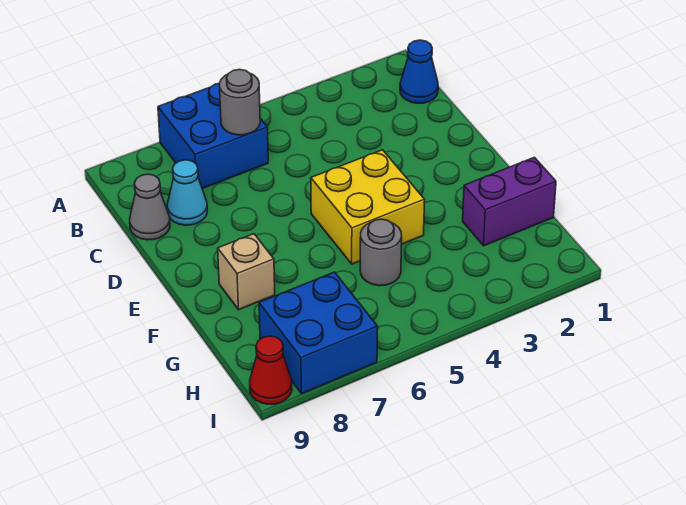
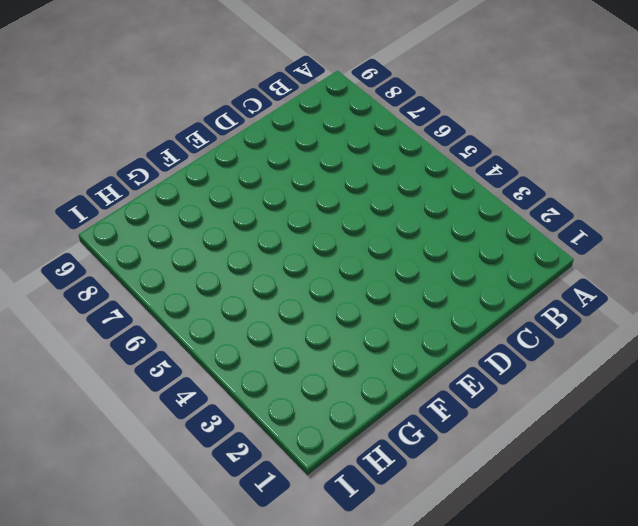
none -> blue 2x2 brick [158,84,268,189]
none -> blue 1x1 cone [400,40,438,103]

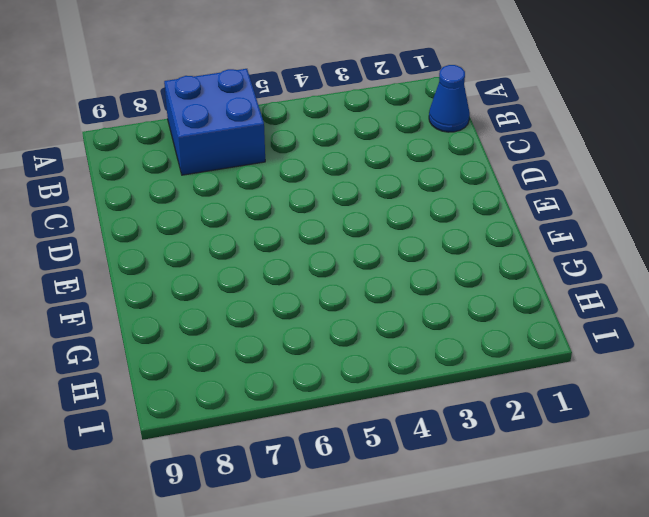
none -> cyan 1x1 cone [167,160,207,225]
none -> grey 1x1 cone [130,174,170,240]

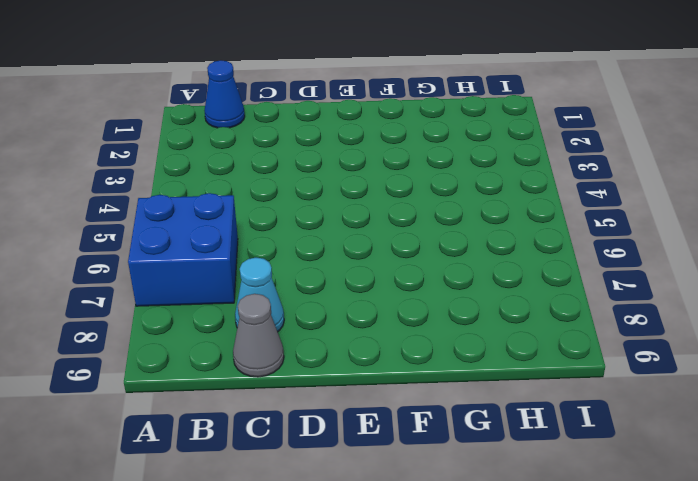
none -> yellow 2x2 brick [311,150,425,264]
none -> tan 1x1 brick [218,234,275,310]

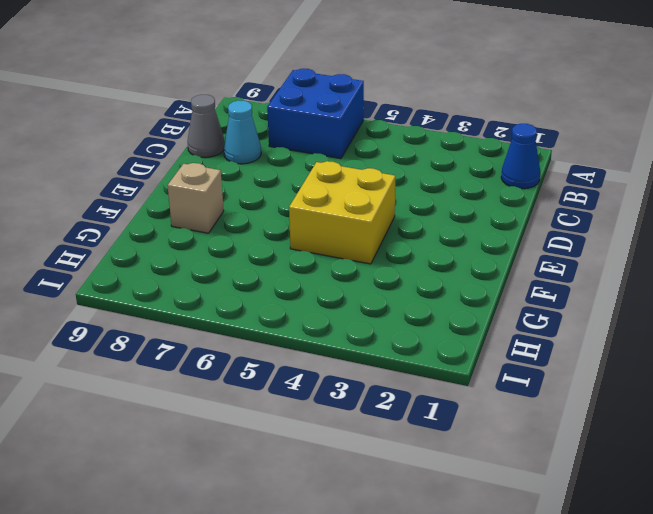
none -> purple 1x2 brick [463,157,556,246]
none -> grey 1x1 round brick [360,219,402,286]

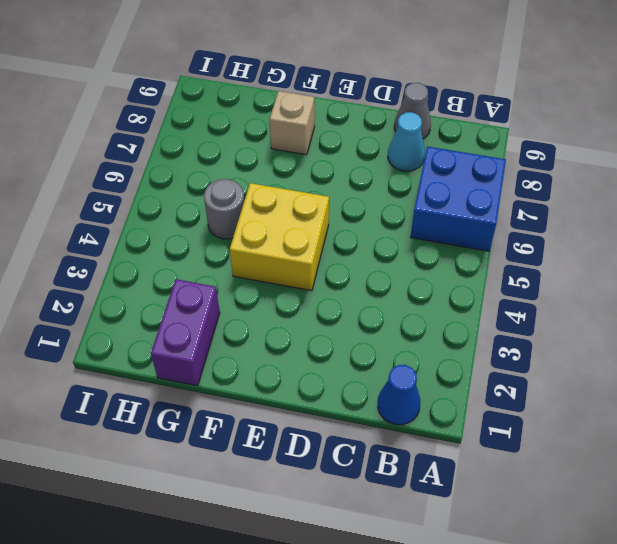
none -> blue 2x2 brick [259,272,378,394]
none -> red 1x1 cone [250,336,292,404]

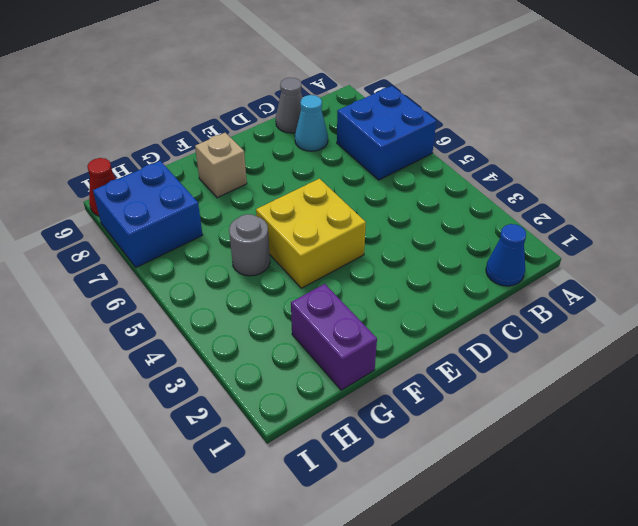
none -> grey 1x1 round brick [219,69,260,135]

